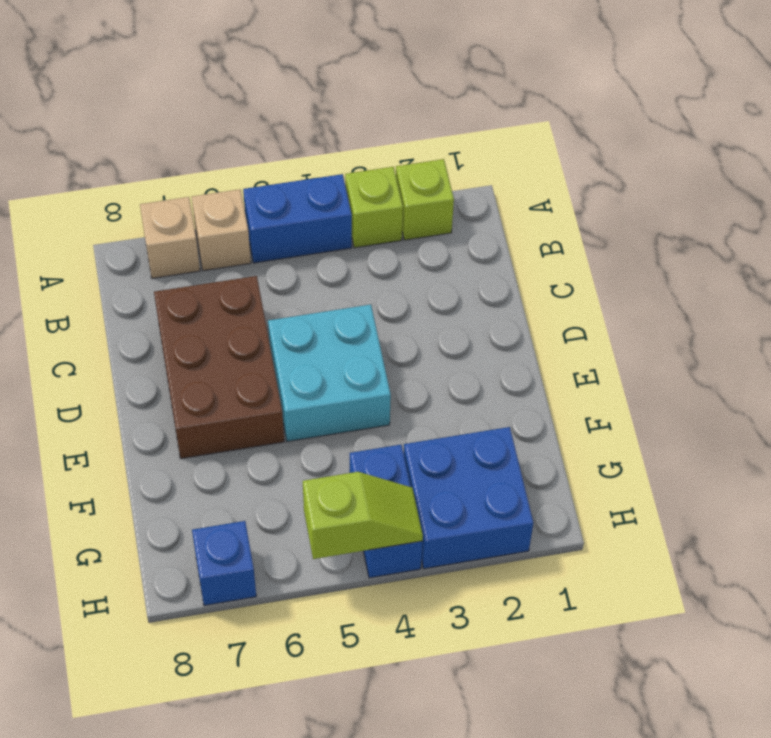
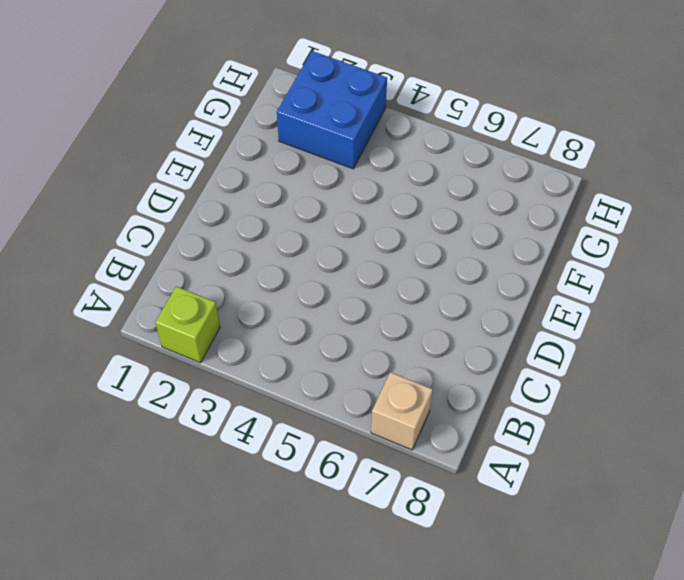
none -> lime 1x1 brick [345,167,403,248]
none -> blue 1x2 brick [243,174,352,263]

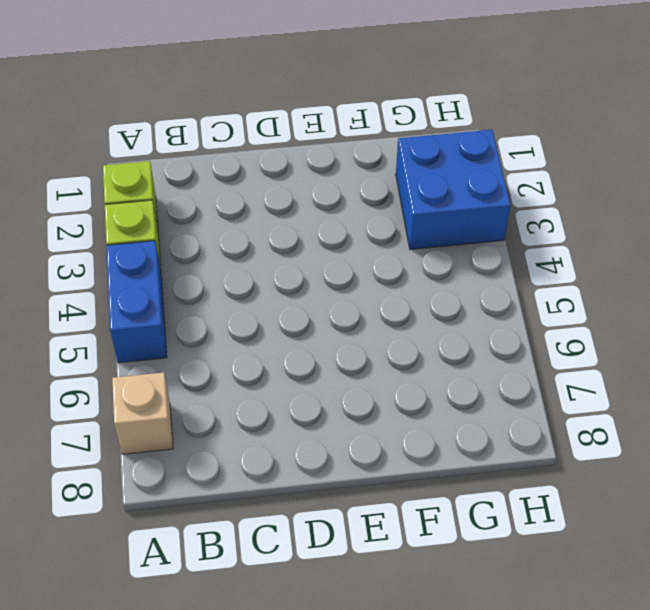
none -> tan 1x1 brick [192,189,251,271]
none -> brown 2x3 brick [154,276,284,459]

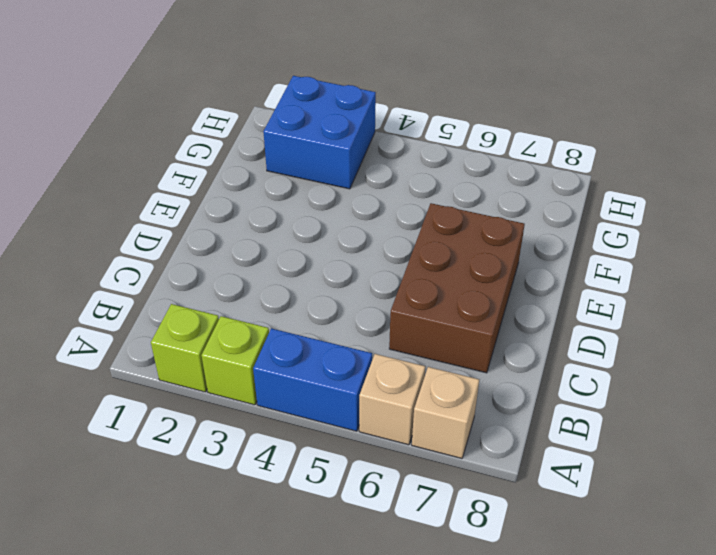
none -> cyan 2x2 brick [268,305,391,442]
none -> blue 1x2 brick [350,445,422,578]

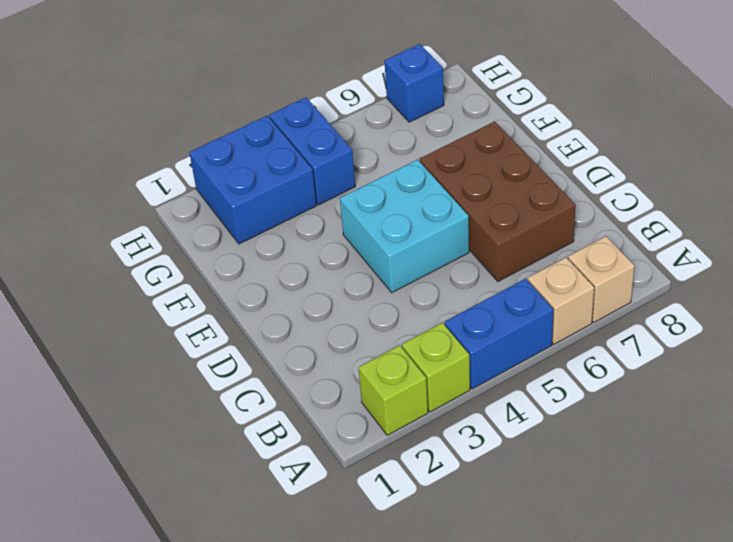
none -> lime 1x2 slope [303,472,423,559]

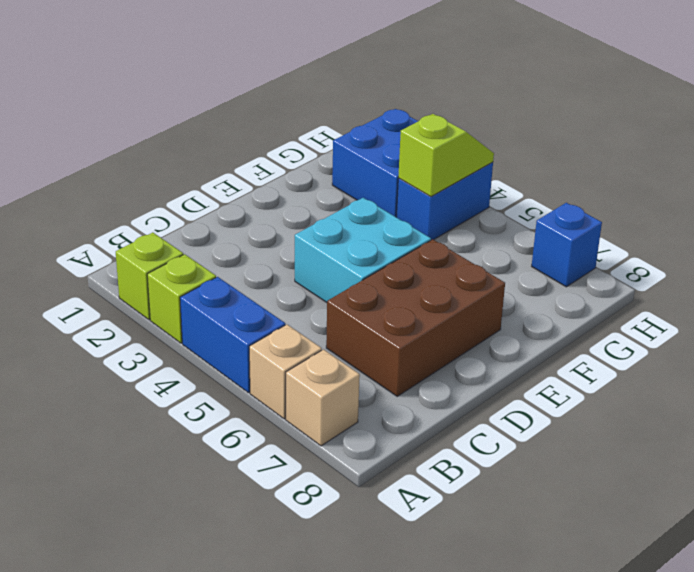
lime 1x2 slope [398,114,494,197] -> lime 1x2 slope turned to [303,472,423,559]

